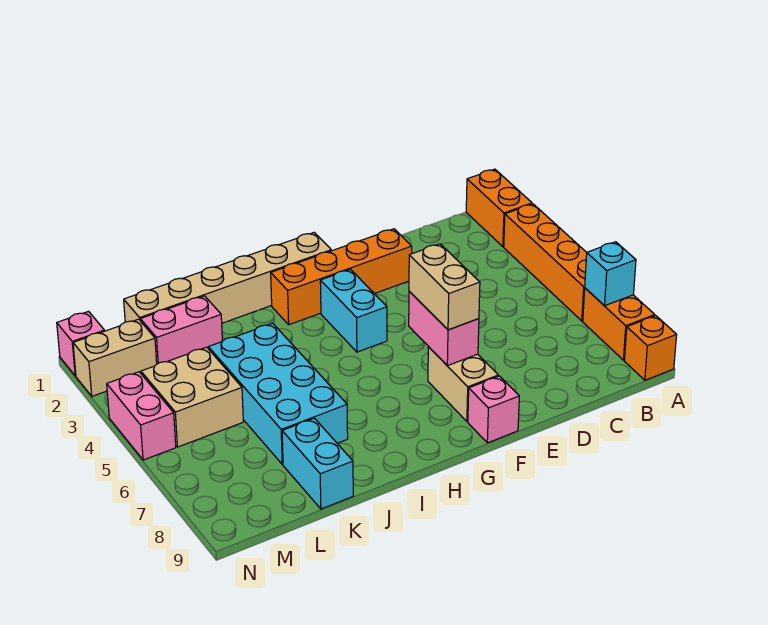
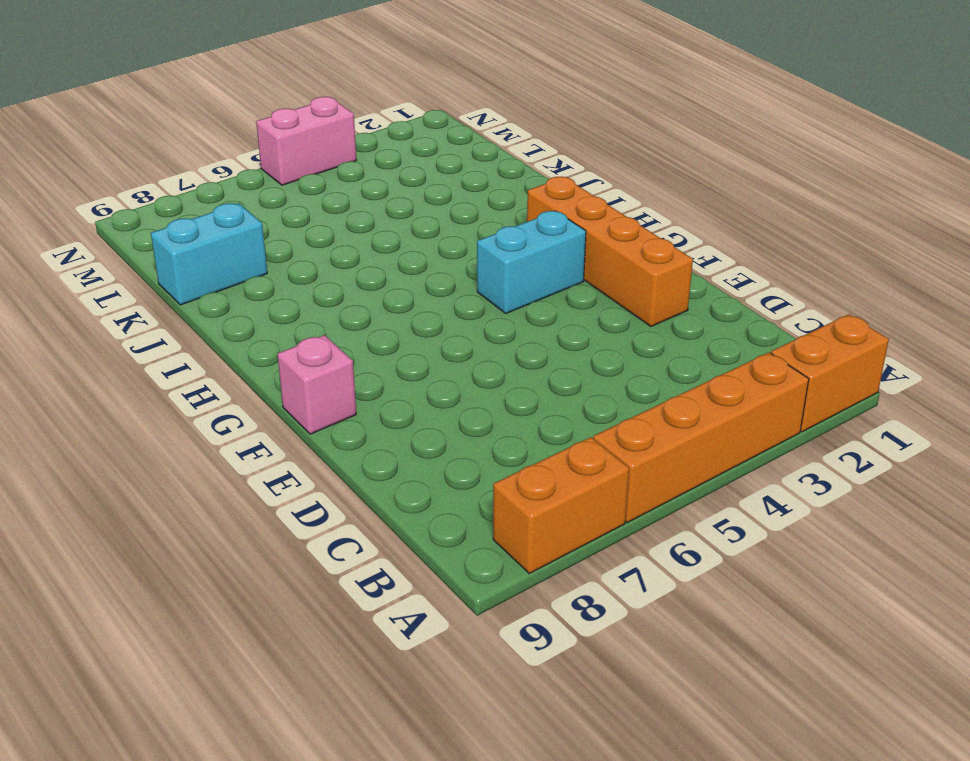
none -> orange 1x1 brick [624,316,677,380]
none -> tan 1x2 brick [428,347,498,422]
none -> tan 1x6 brick [124,232,331,323]

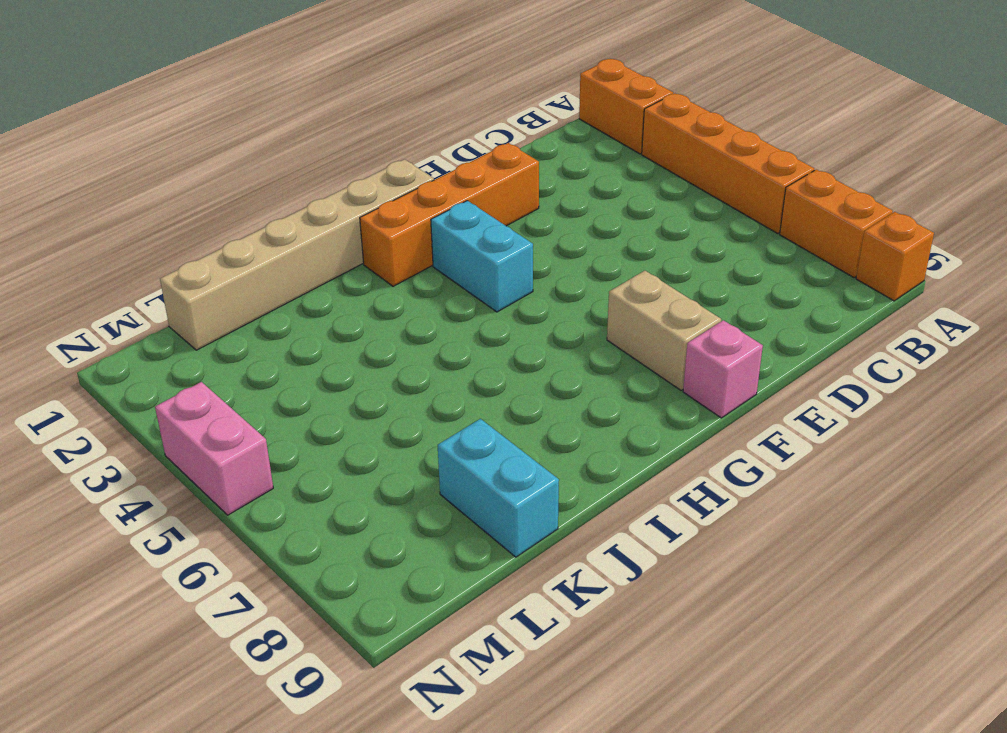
none -> cyan 2x4 brick [208,323,348,464]
none -> pink 1x2 brick [140,296,222,364]
none -> tan 2x2 brick [141,347,243,447]

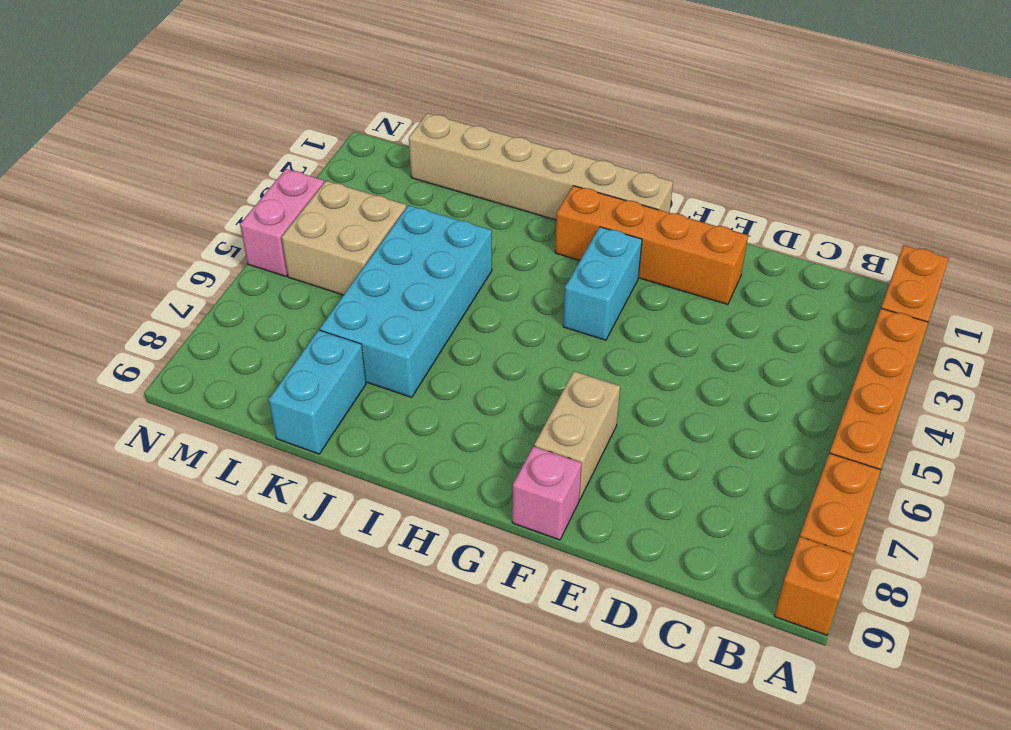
none -> pink 1x2 brick [140,296,222,364]
none -> tan 1x2 brick [73,319,157,396]
none -> pink 1x1 brick [57,311,104,376]

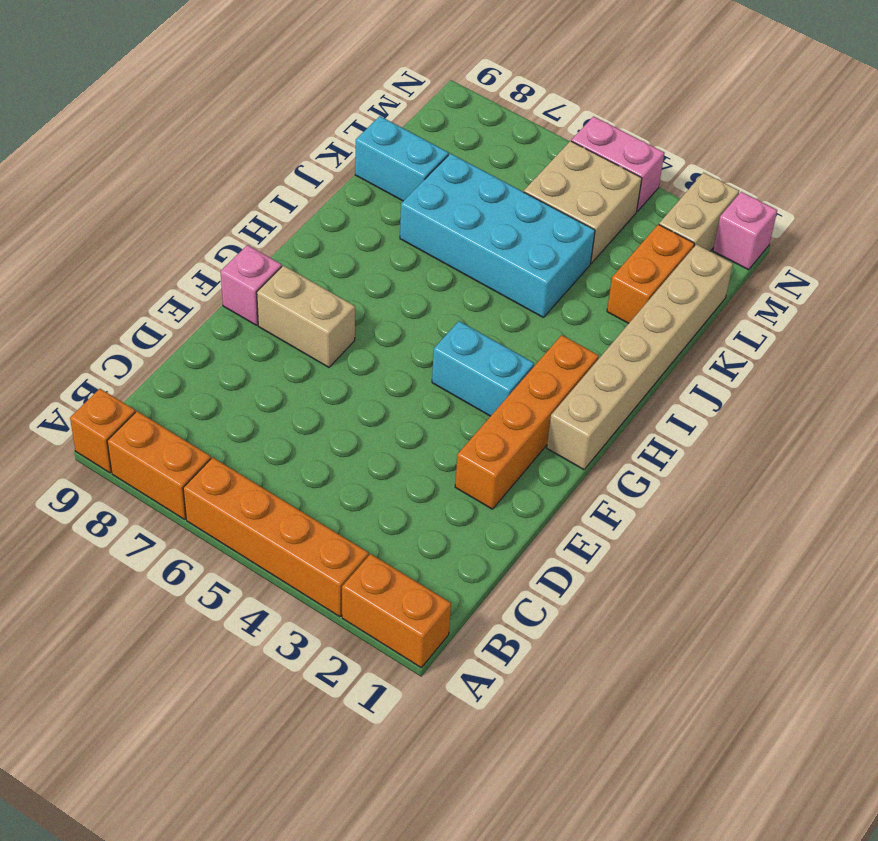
orange 1x2 brick [607,224,694,323] -> pink 1x2 brick [140,296,222,364]
none -> cyan 1x1 brick [585,242,636,305]
none -> pink 1x2 brick [409,291,479,366]
none -> tan 1x2 brick [409,244,480,330]

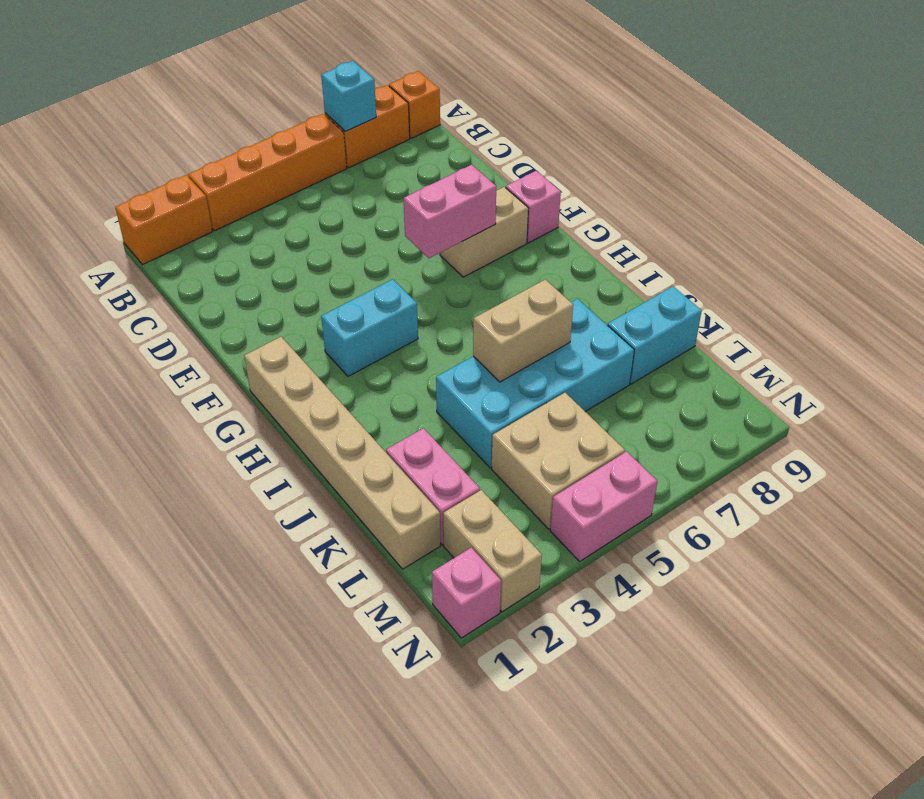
tan 1x2 brick [473,279,573,382] -> tan 1x2 brick moved to [409,244,480,330]
none -> orange 1x4 brick [271,229,412,325]

